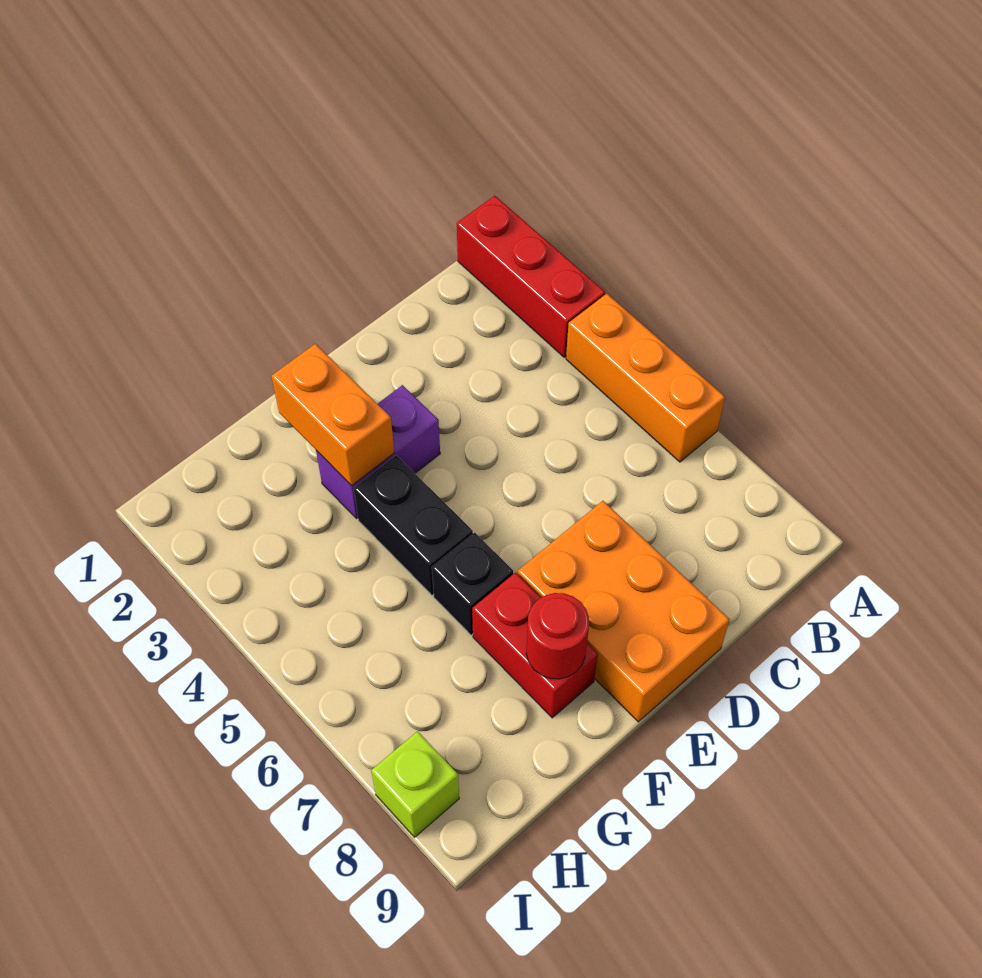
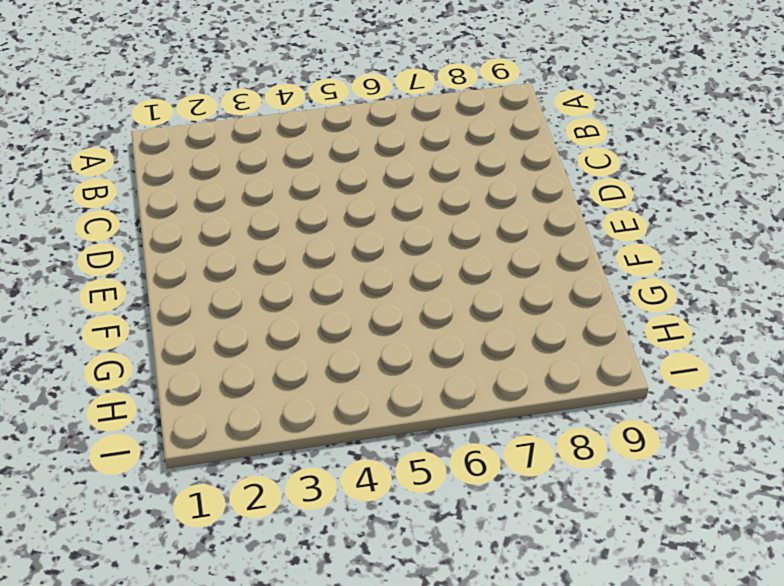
none -> red 1x3 brick [457,196,605,357]
none -> orange 1x3 brick [566,294,725,462]

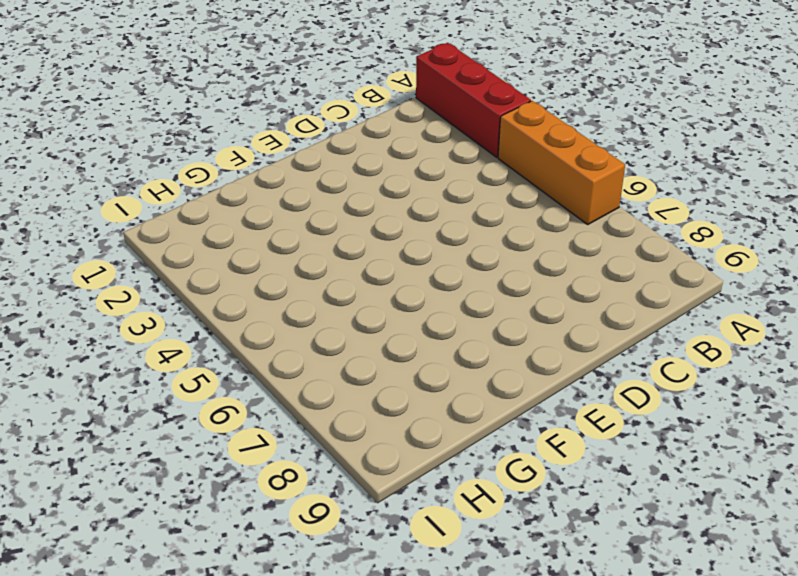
none -> orange 2x3 brick [517,501,730,722]
none -> purple 1x2 brick [316,385,440,518]

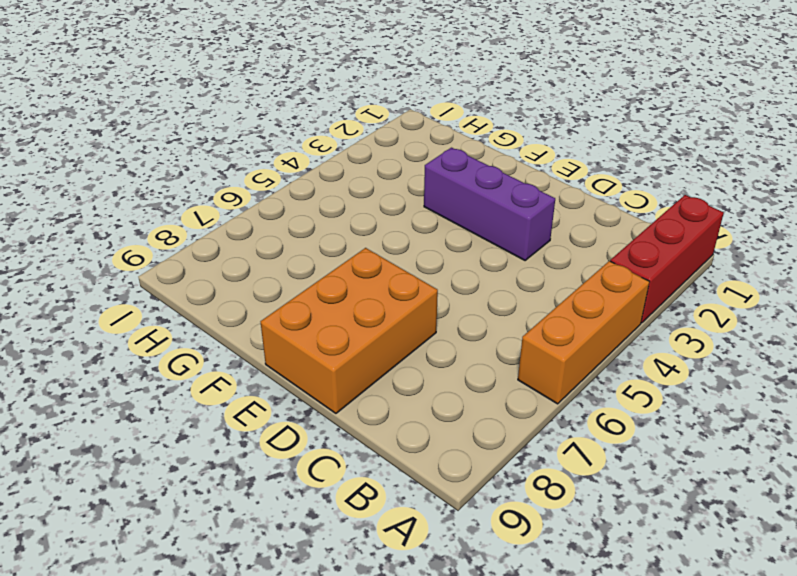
purple 1x3 brick [424,148,555,260] -> purple 1x2 brick [316,385,440,518]
none -> black 1x2 brick [354,455,473,595]
none -> black 1x1 brick [432,533,513,635]

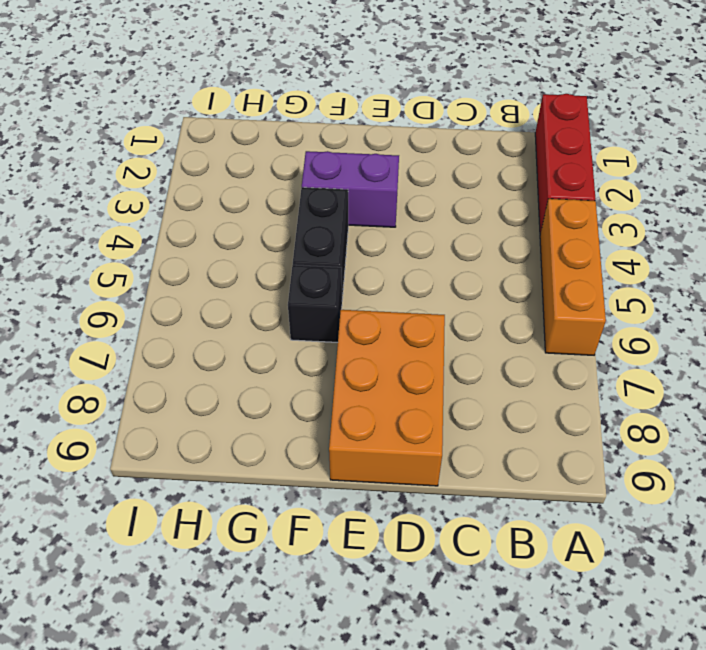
none -> red 1x2 brick [472,573,598,718]
none -> lime 1x1 brick [371,731,459,837]

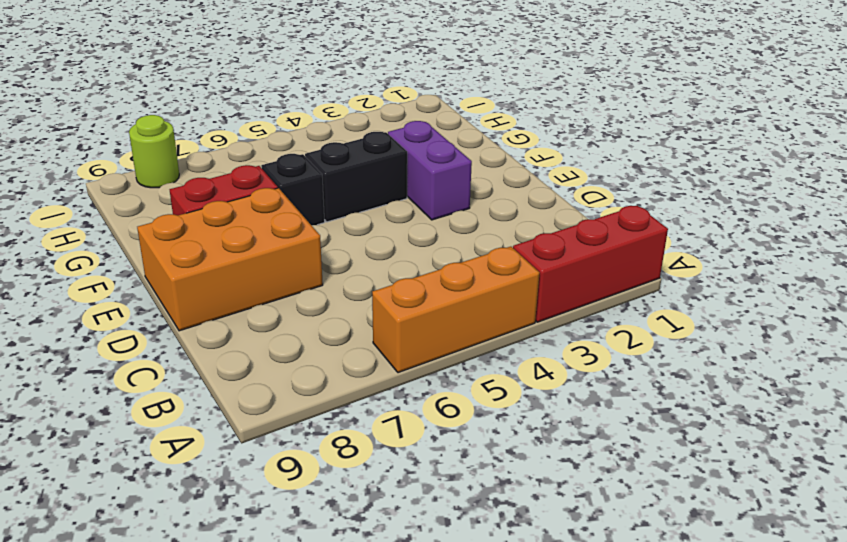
lime 1x1 round brick [129,115,179,188] -> lime 1x1 brick [371,731,459,837]
none -> orange 1x2 brick [271,344,394,486]
none -> red 1x1 round brick [526,593,589,679]

